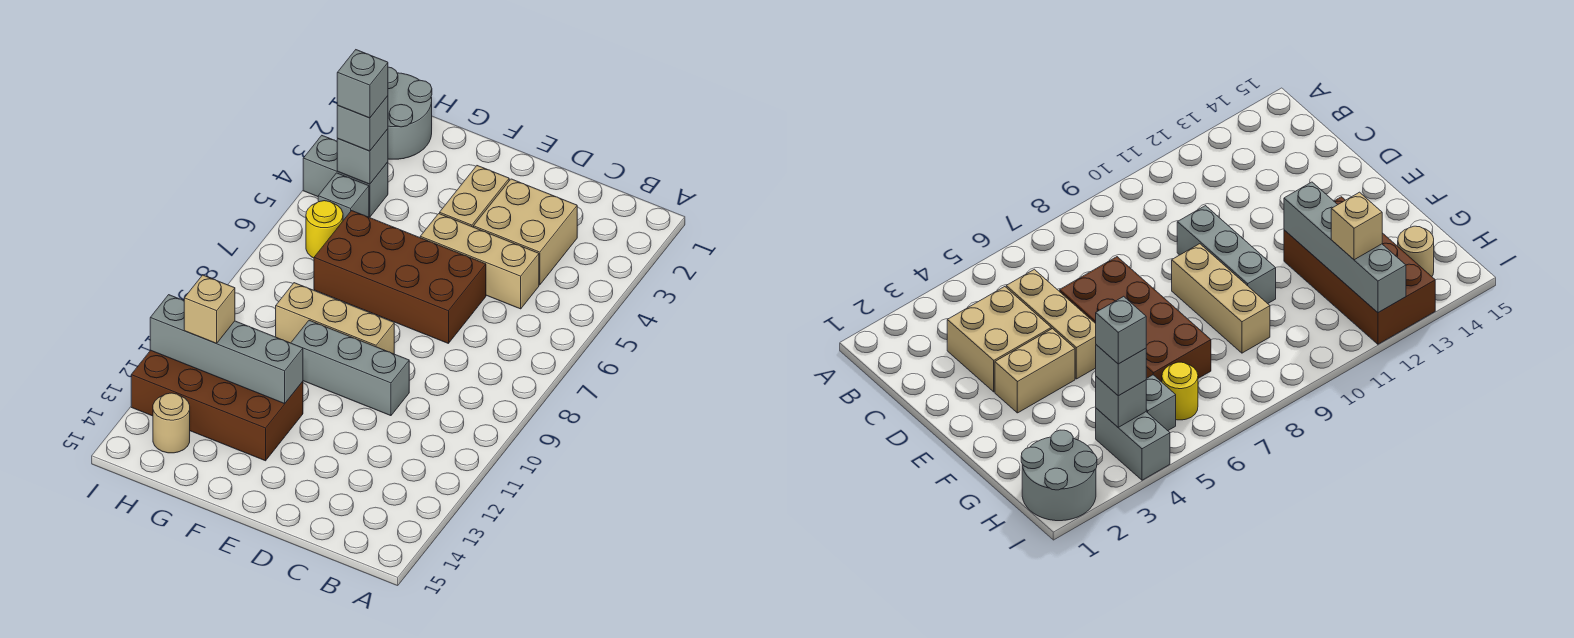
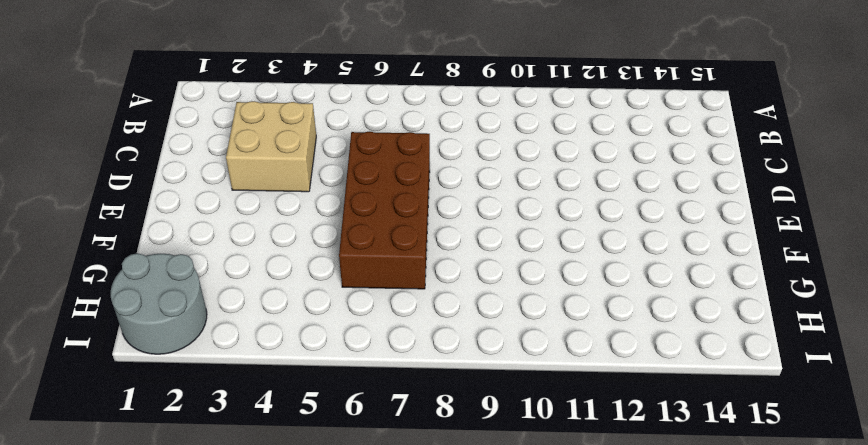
none -> tan 1x3 brick [420,214,539,309]
none -> grey 1x3 brick [291,320,409,416]
none -> tan 1x2 brick [440,166,509,227]

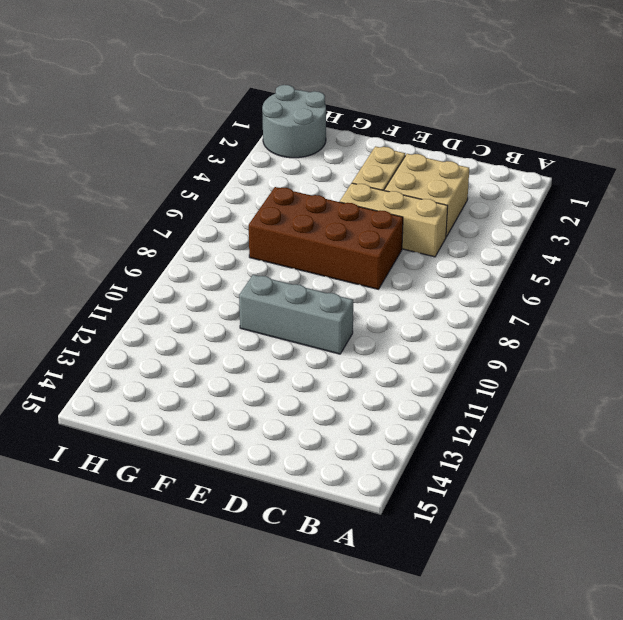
none -> tan 1x3 brick [276,283,394,354]
none -> brown 2x4 brick [131,350,303,461]
none -> grey 1x2 brick [303,136,388,217]

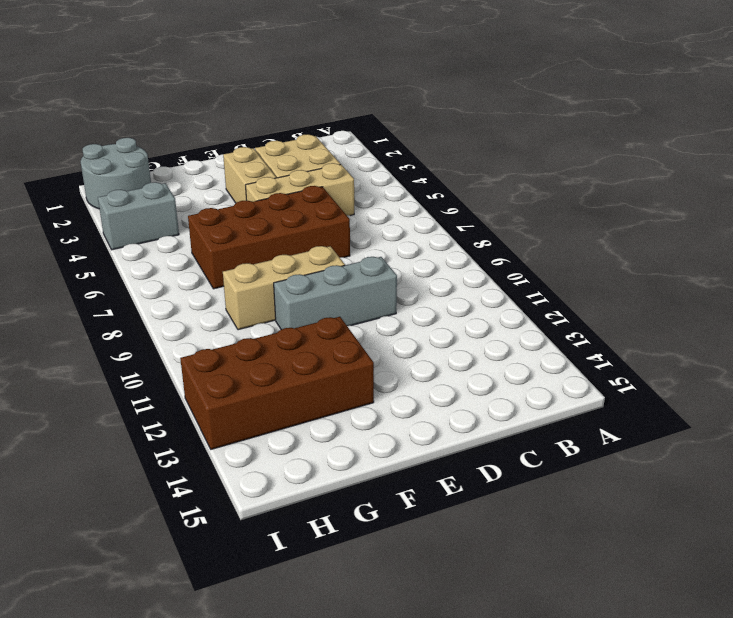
none -> grey 1x1 brick [318,173,369,220]
none -> yellow 1x1 round brick [306,201,343,258]
none -> tan 1x1 round brick [153,393,190,453]

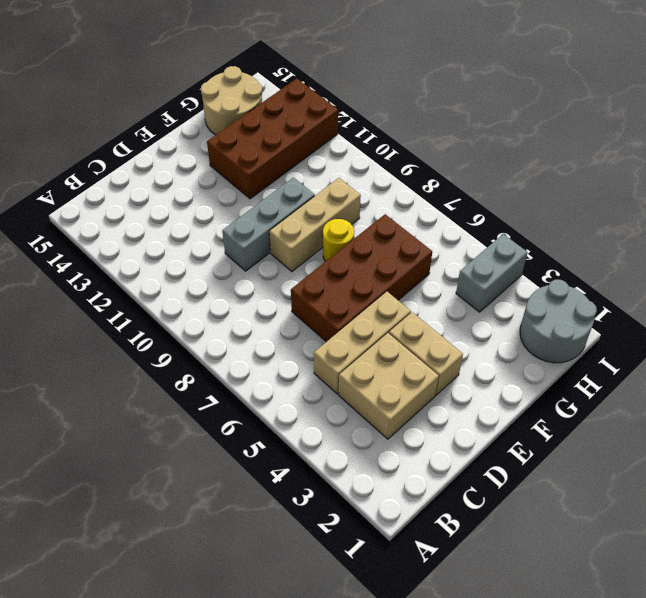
yellow 1x1 round brick [323,219,354,261] -> yellow 1x1 round brick moved to [306,201,343,258]
tan 2x2 round brick [201,66,262,135] -> tan 1x1 round brick [153,393,190,453]
none -> grey 1x1 brick [318,173,369,220]
none -> grey 1x4 brick [150,295,303,404]
none -> grey 1x1 brick [337,129,388,184]

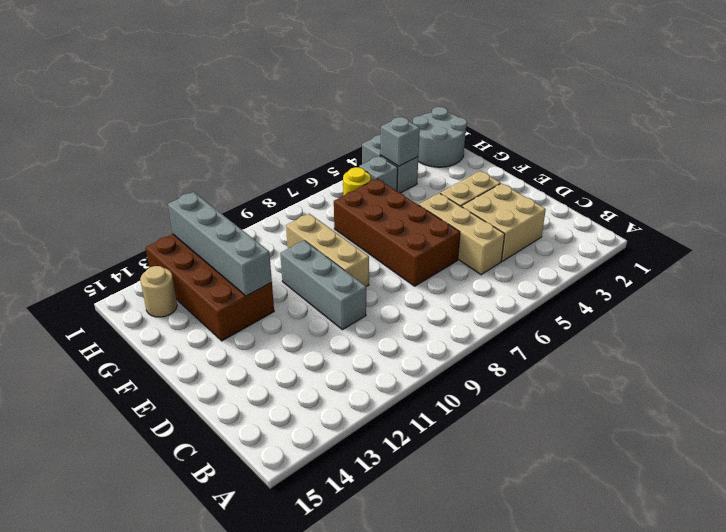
none -> grey 1x1 brick [337,96,388,151]
none -> tan 1x1 brick [184,275,235,343]
none -> grey 1x1 brick [337,50,388,118]

